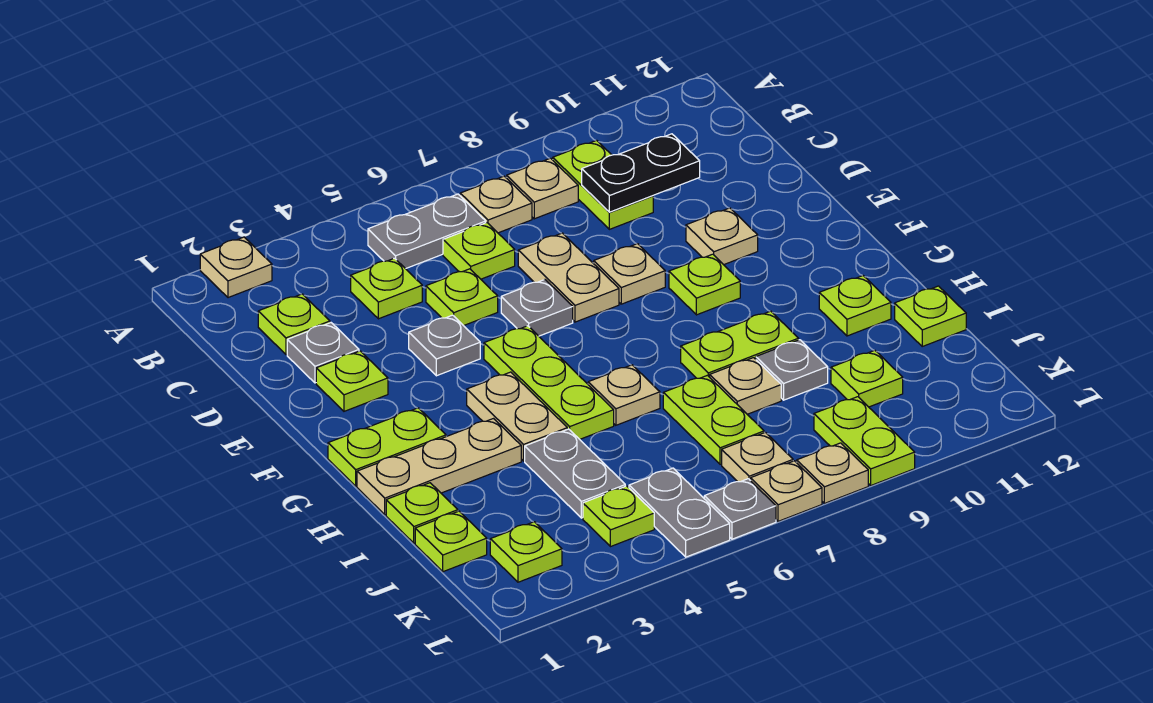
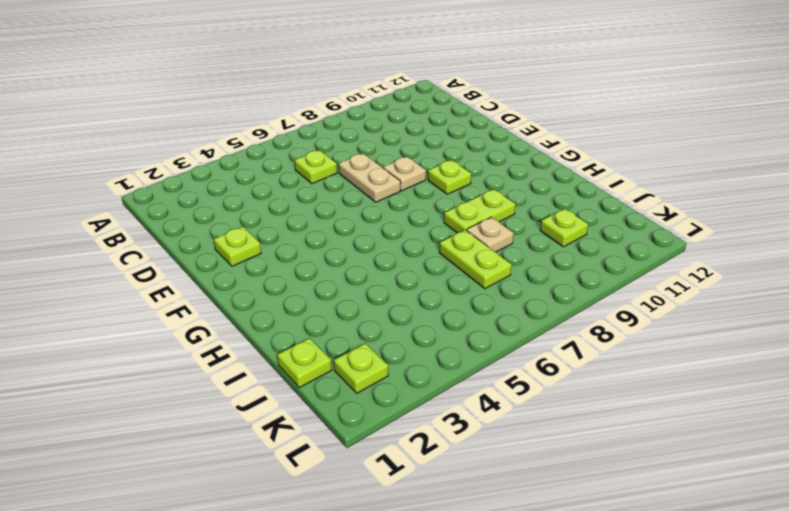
none -> tan 1x1 plate [200,237,272,298]
none -> grey 1x2 plate [368,194,486,269]
none -> tan 1x1 plate [460,176,532,233]
none -> tan 1x1 plate [507,158,578,219]

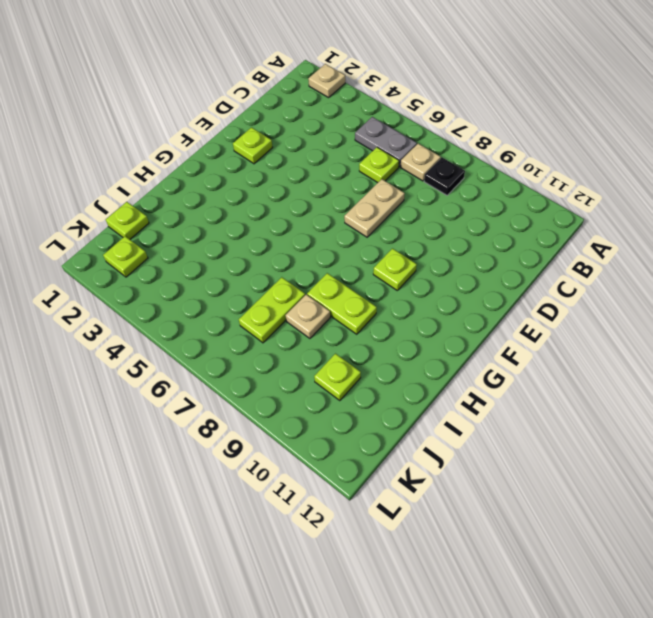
black 1x1 plate [424,158,465,195] -> tan 1x1 plate [507,158,578,219]
none -> lime 1x2 plate [553,140,653,229]
none -> lime 1x1 plate [258,294,330,354]
none -> lime 1x1 plate [351,258,422,319]
none -> grey 1x1 plate [287,323,359,383]

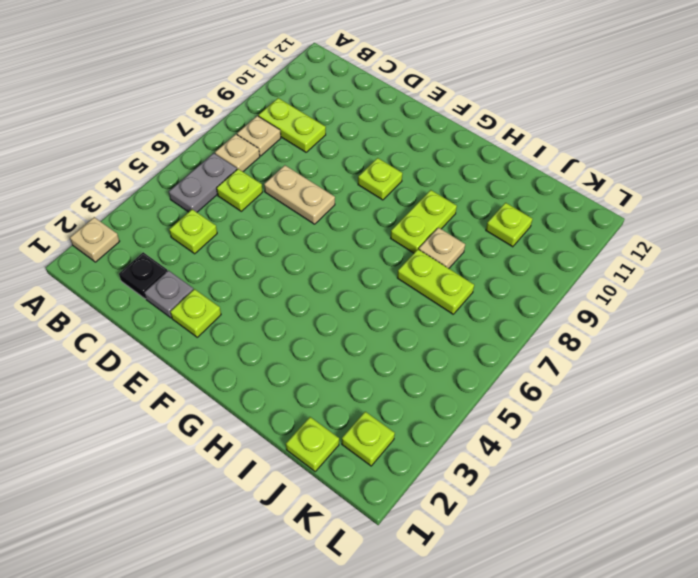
black 1x1 plate [119,252,168,299] -> lime 1x1 plate [258,294,330,354]
none -> lime 1x1 plate [426,269,498,326]
none -> grey 1x1 plate [409,315,480,376]
none -> grey 1x1 plate [501,280,573,336]
none -> tan 1x1 plate [594,244,665,304]

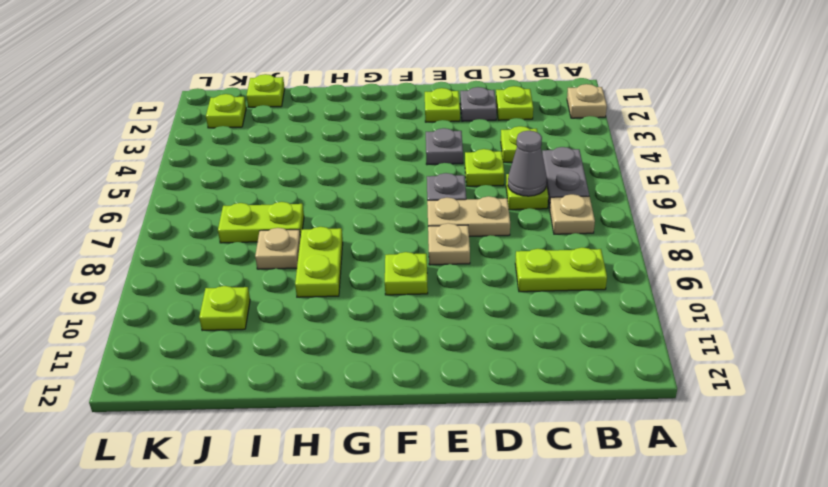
grey 1x1 cone [508,131,547,196] -> none
none -> tan 1x1 plate [507,158,578,219]
none -> tan 1x1 plate [686,208,758,265]
none -> lime 1x3 plate [484,326,614,439]
none -> lime 1x2 plate [328,408,446,486]

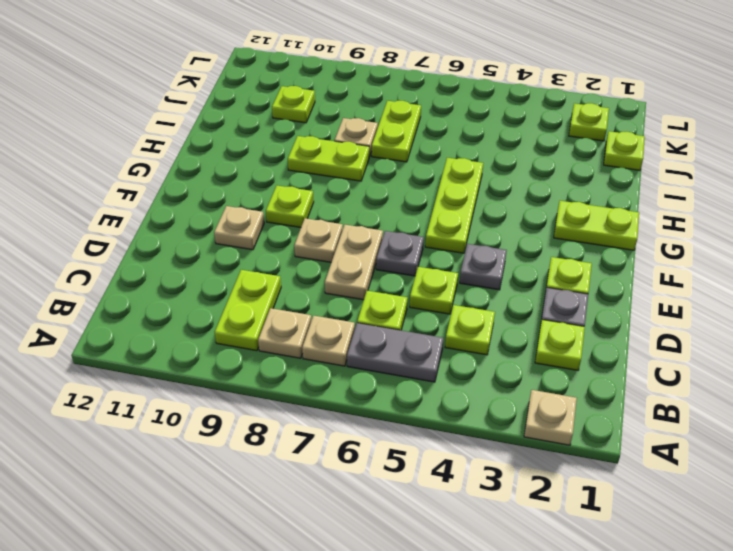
none -> tan 1x2 plate [467,372,567,461]
none -> tan 1x3 plate [357,419,521,515]
none -> tan 1x1 plate [588,365,660,425]
none -> lime 1x1 plate [819,276,891,336]

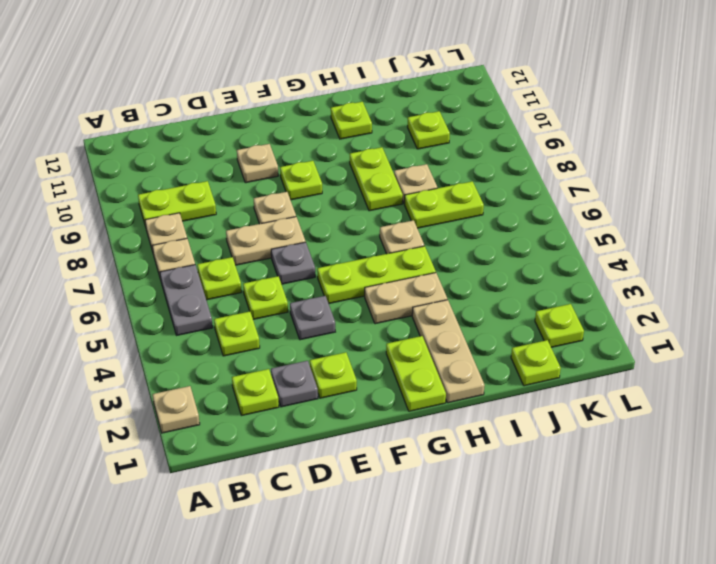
none -> lime 1x1 plate [386,483,458,543]
none -> grey 1x2 plate [525,429,625,518]
none -> grey 1x1 plate [756,340,828,400]
none -> lime 1x1 plate [895,286,966,346]

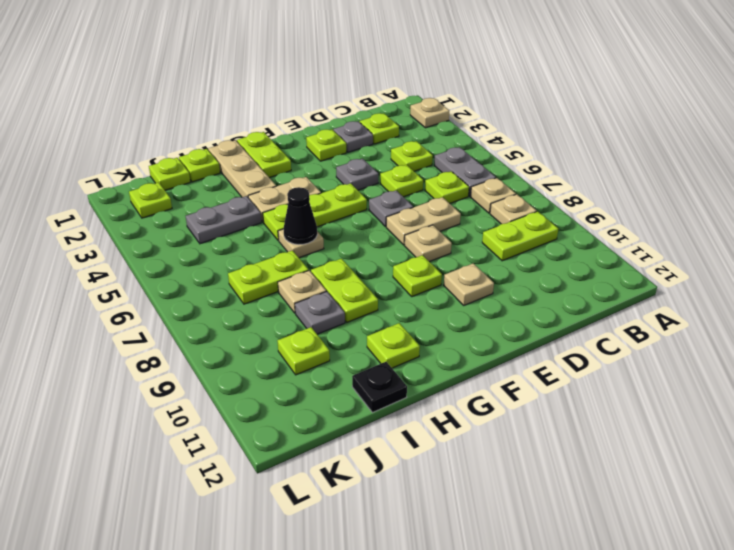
black 1x1 cone [284,187,317,245] -> none
black 1x1 plate [352,362,407,413] -> lime 1x1 plate [895,286,966,346]
none -> lime 1x1 plate [583,486,654,547]
none -> grey 1x2 plate [629,468,730,557]
none -> tan 1x1 plate [722,432,793,482]
none -> lime 1x2 plate [814,397,915,485]

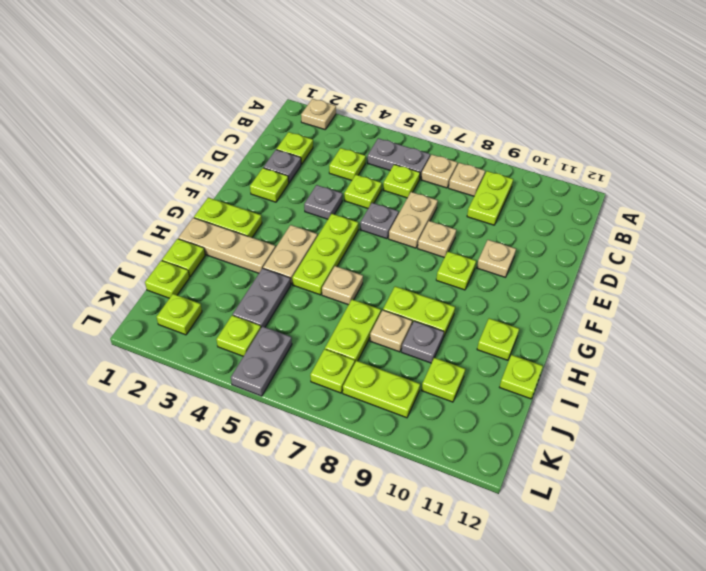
lime 1x1 plate [310,349,355,393] -> tan 1x1 plate [722,432,793,482]
lime 1x2 plate [343,361,420,418] -> lime 1x2 plate turned to [814,397,915,485]
none -> grey 1x1 plate [704,479,776,539]
none -> tan 1x1 plate [751,461,822,521]
none -> tan 1x1 plate [796,443,868,503]
none -> black 1x2 plate [582,134,700,212]

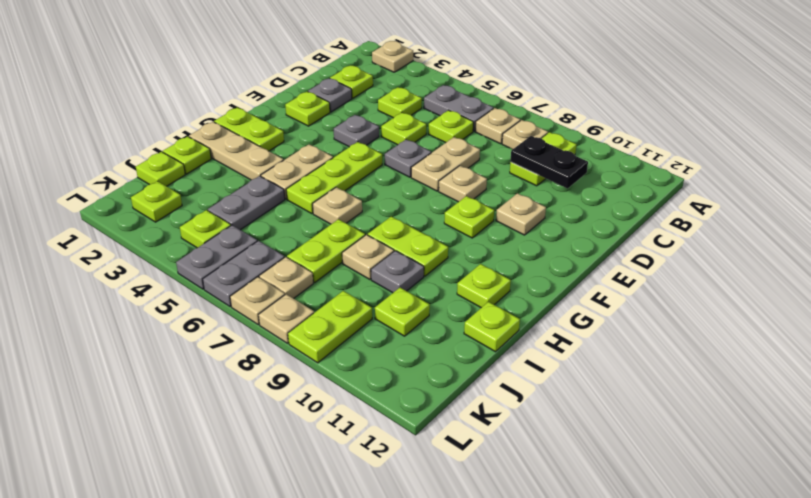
grey 1x2 plate [203,241,285,307] -> grey 1x1 plate [704,479,776,539]

